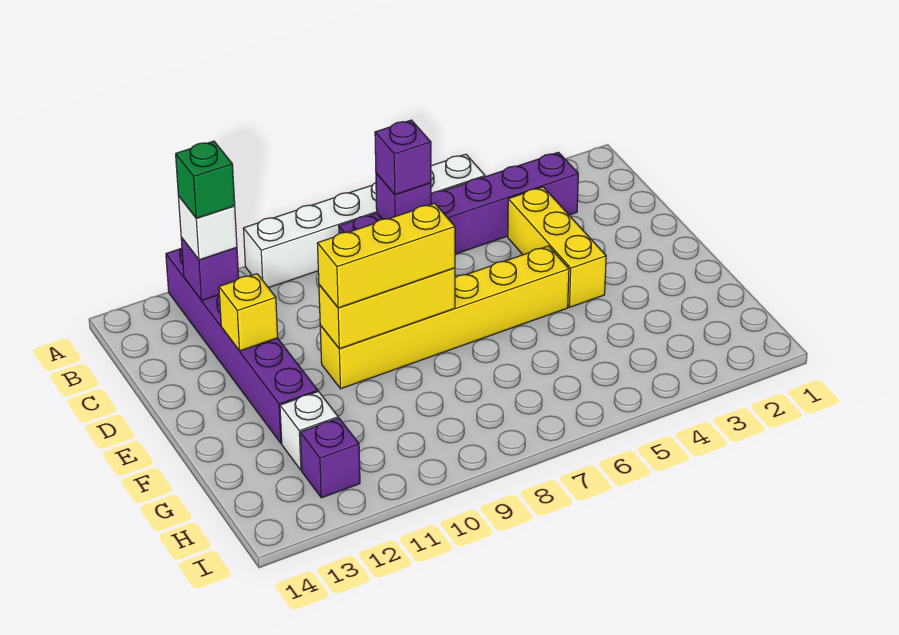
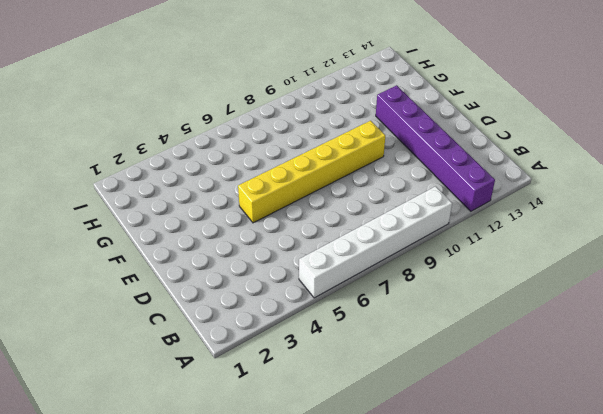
none -> purple 1x6 brick [339,152,578,254]
none -> yellow 1x3 brick [508,187,606,307]
none -> white 1x1 brick [280,391,338,470]

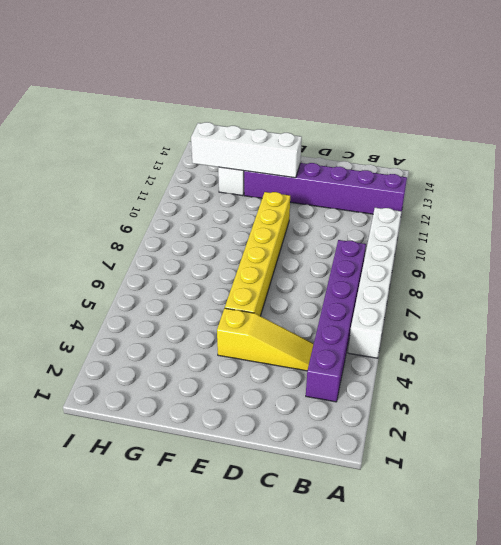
yellow 1x3 slope [217,308,314,371] -> yellow 1x3 brick [508,187,606,307]
white 1x4 brick [191,122,302,178] -> none
none -> purple 1x1 brick [300,418,360,498]
none -> purple 1x1 brick [376,173,431,219]
none -> purple 1x1 brick [181,238,239,300]

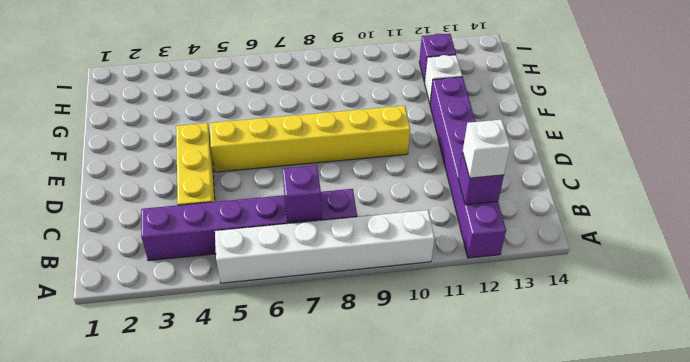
none -> yellow 1x1 brick [219,274,278,351]
none -> yellow 1x3 brick [319,268,455,349]
none -> purple 1x1 brick [375,120,431,194]

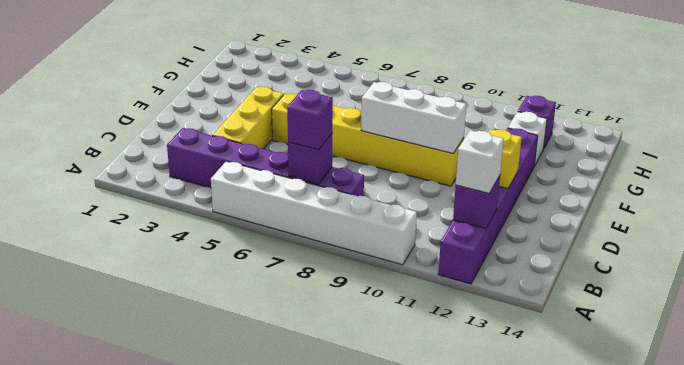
white 1x3 brick [361,82,466,153] -> yellow 1x3 brick [319,268,455,349]
none -> yellow 1x3 brick [317,203,455,308]
none -> green 1x1 brick [176,141,235,218]

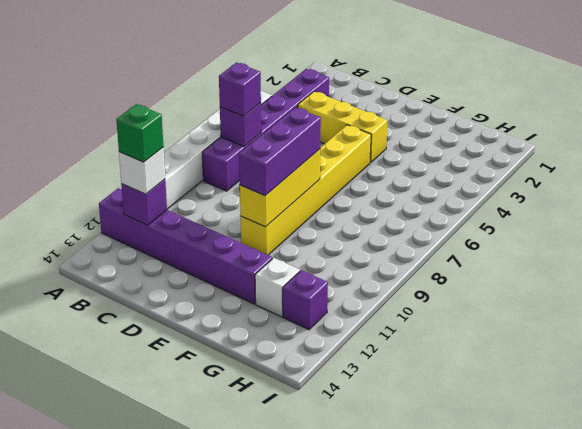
purple 1x3 brick [239,107,321,196] -> yellow 1x3 brick [317,203,455,308]
none -> yellow 1x1 brick [219,274,278,351]

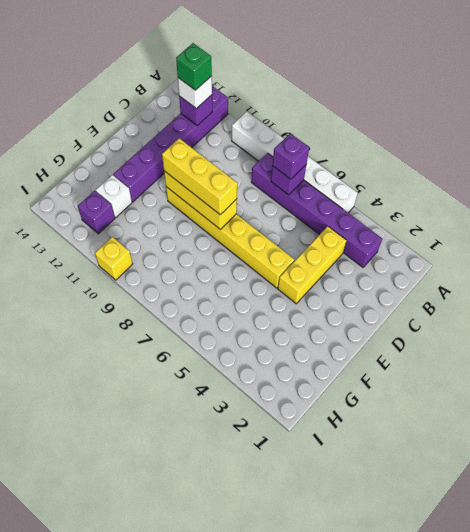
yellow 1x1 brick [95,237,133,280] -> yellow 1x1 brick moved to [219,274,278,351]

